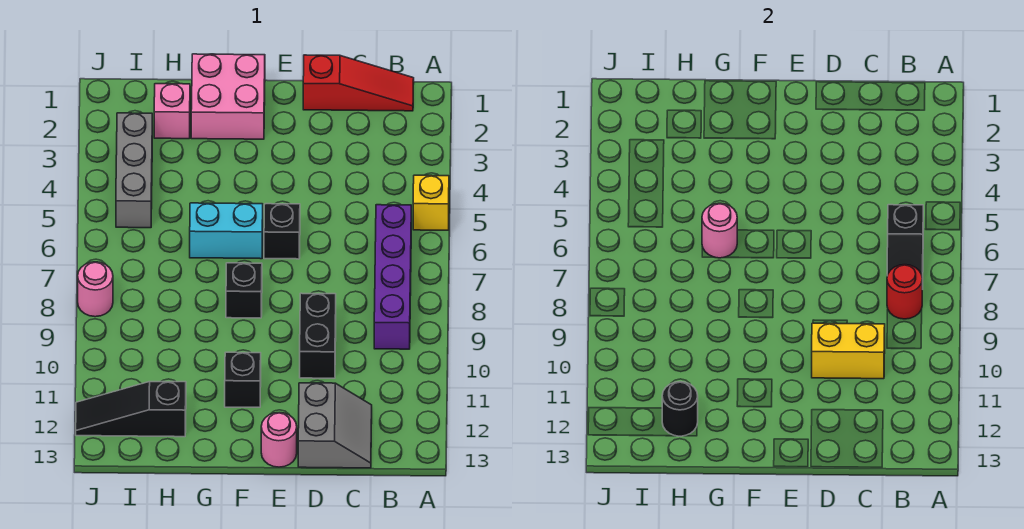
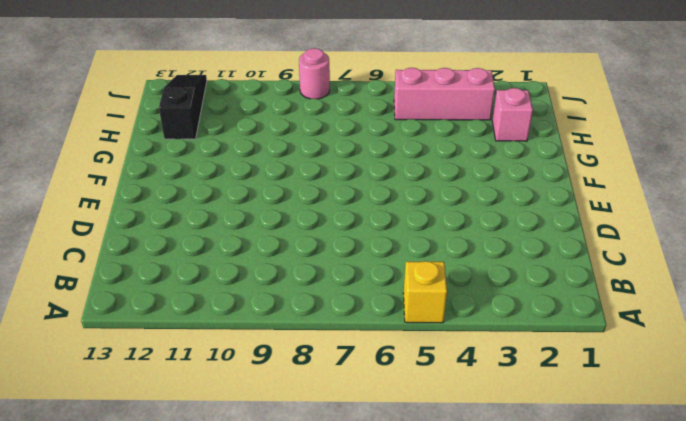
pink 1x3 brick [394,68,495,120] -> grey 1x3 brick [116,113,152,228]
none -> red 1x3 slope [303,55,414,111]
none -> purple 1x4 brick [374,205,411,349]
none -> grey 2x2 slope [298,383,372,468]

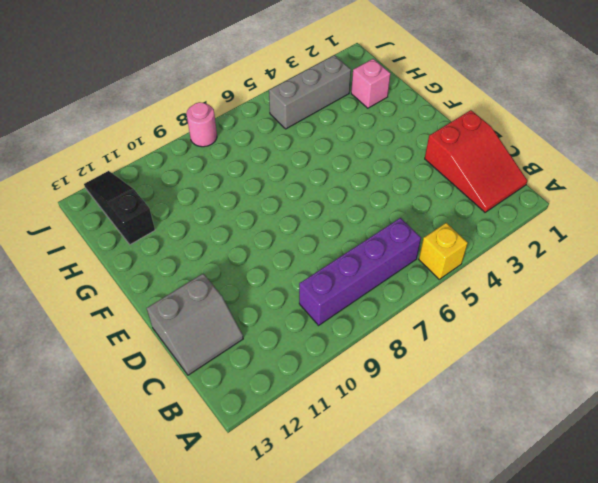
red 2x3 slope [425,110,528,212] -> red 1x3 slope [303,55,414,111]
none -> black 1x2 brick [300,293,336,378]
none -> black 1x1 brick [264,204,300,259]
none -> pink 1x1 round brick [261,413,297,467]

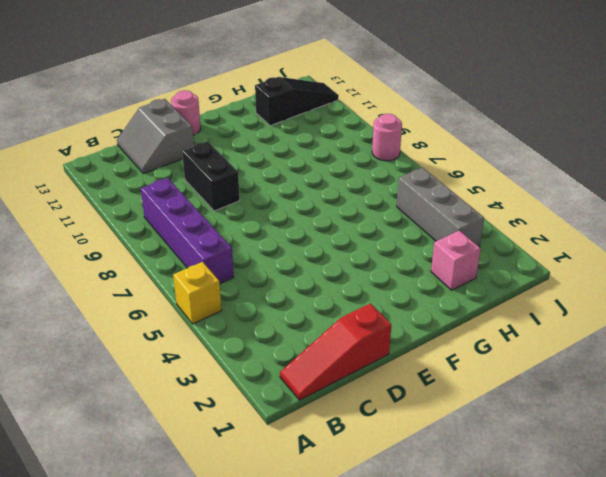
none -> black 1x1 brick [264,204,300,259]
none -> pink 2x2 brick [191,54,265,139]
none -> cyan 1x2 brick [190,203,263,259]

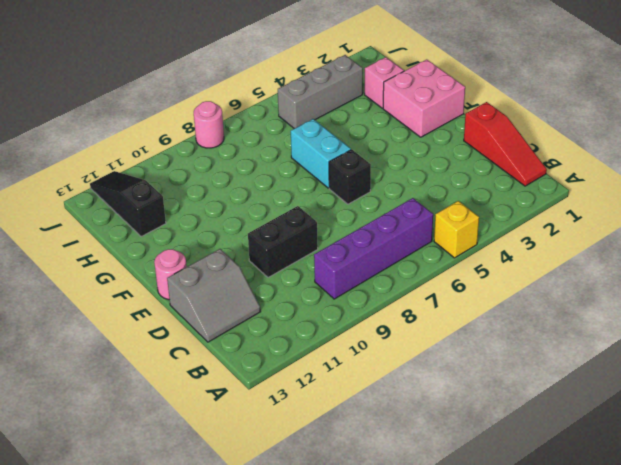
none -> black 1x1 brick [226,263,262,318]
none -> black 1x1 brick [225,352,261,407]
none -> black 1x2 slope [887,205,923,289]

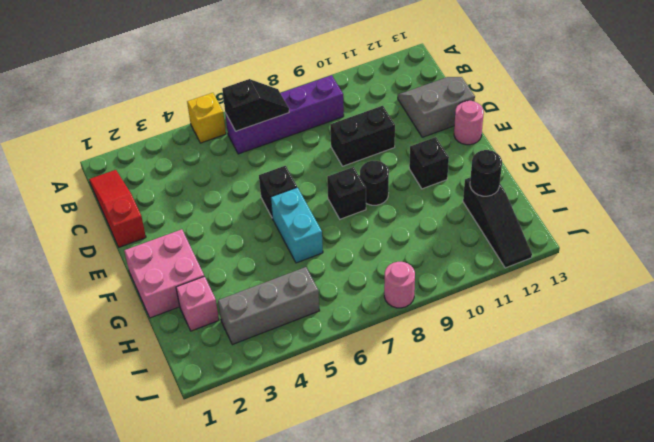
black 1x1 round brick [360,161,389,205] -> none
none -> red 1x1 round brick [887,265,922,319]
none -> yellow 1x2 brick [812,323,885,379]
none -> pink 1x1 round brick [702,203,737,258]

